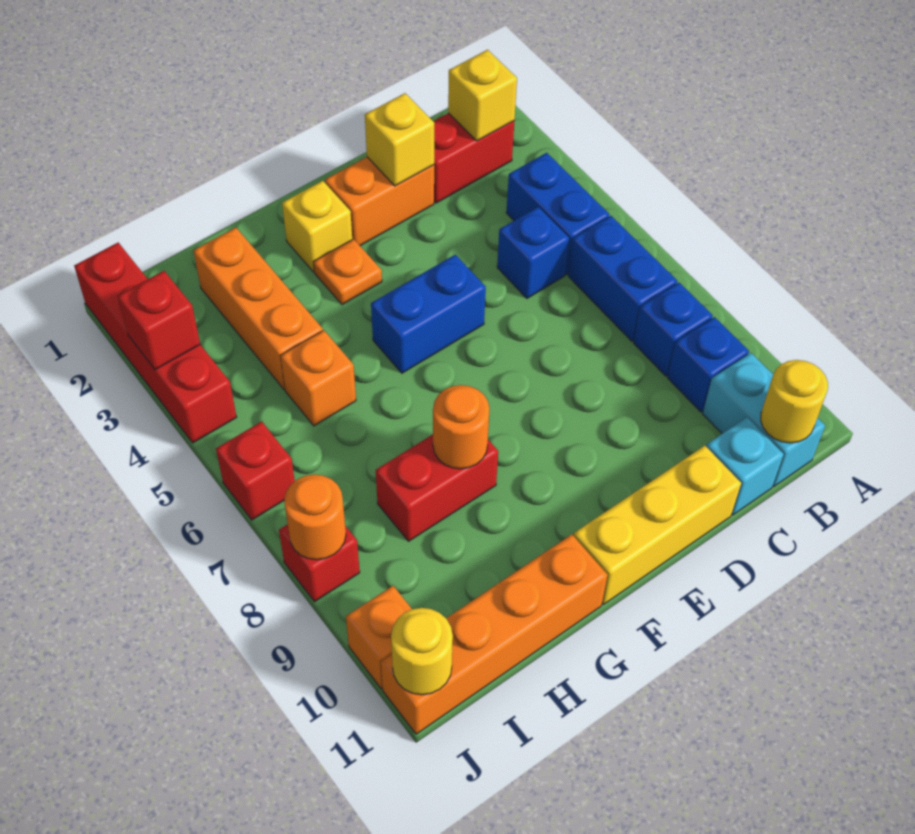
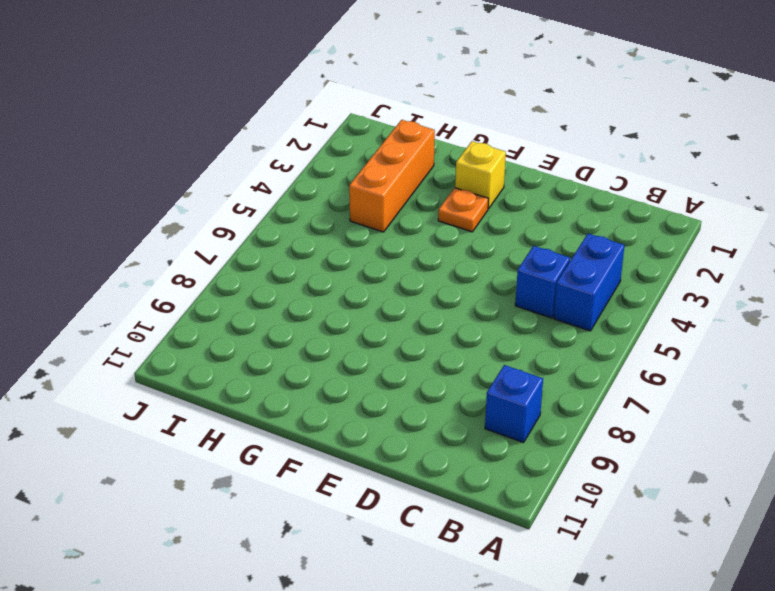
none -> red 1x2 brick [433,113,514,203]
none -> blue 1x2 brick [568,216,677,341]
none -> blue 1x1 brick [634,283,713,376]

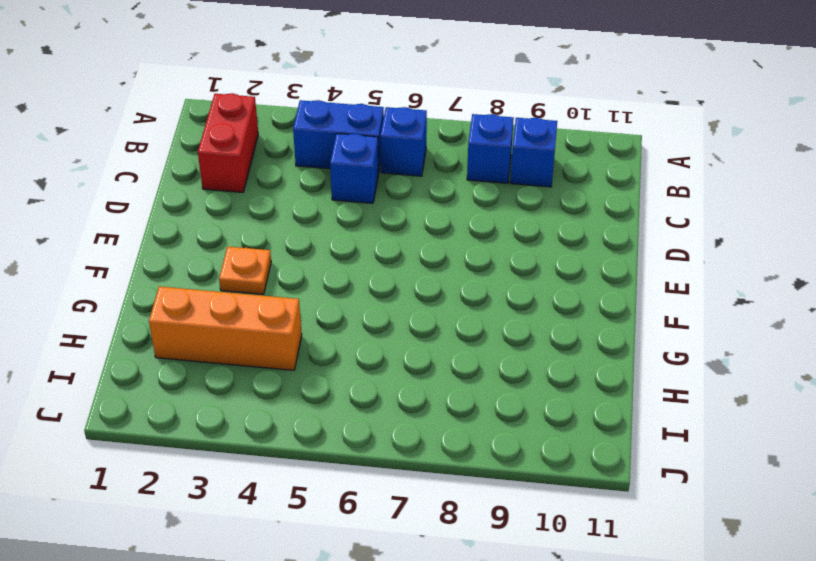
blue 1x1 brick [380,107,427,176] -> blue 1x2 brick [568,216,677,341]
none -> cyan 1x2 brick [703,353,825,487]
none -> cyan 1x1 brick [706,417,784,515]
none -> orange 1x2 brick [325,157,434,246]

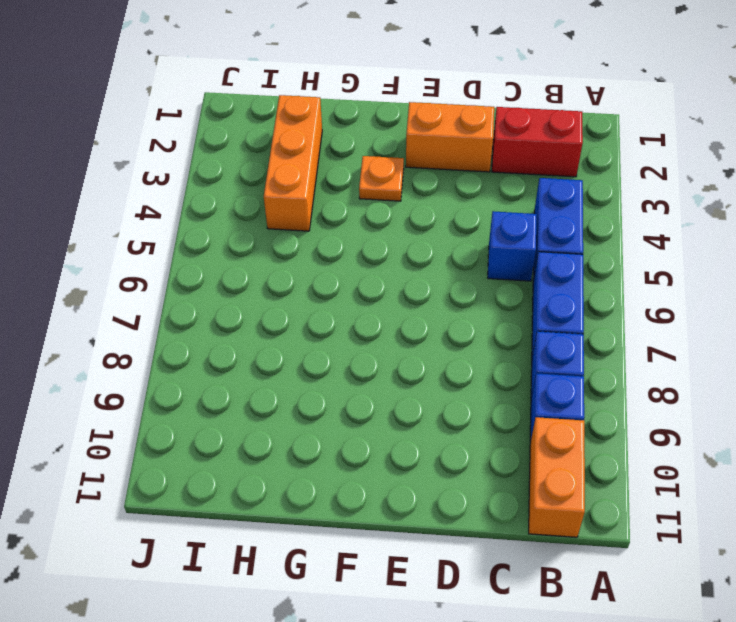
orange 1x2 brick [529,417,585,537] -> cyan 1x2 brick [703,353,825,487]
none -> cyan 1x1 brick [706,417,784,515]
none -> yellow 1x3 brick [574,446,741,604]
none -> blue 1x2 brick [371,255,486,373]

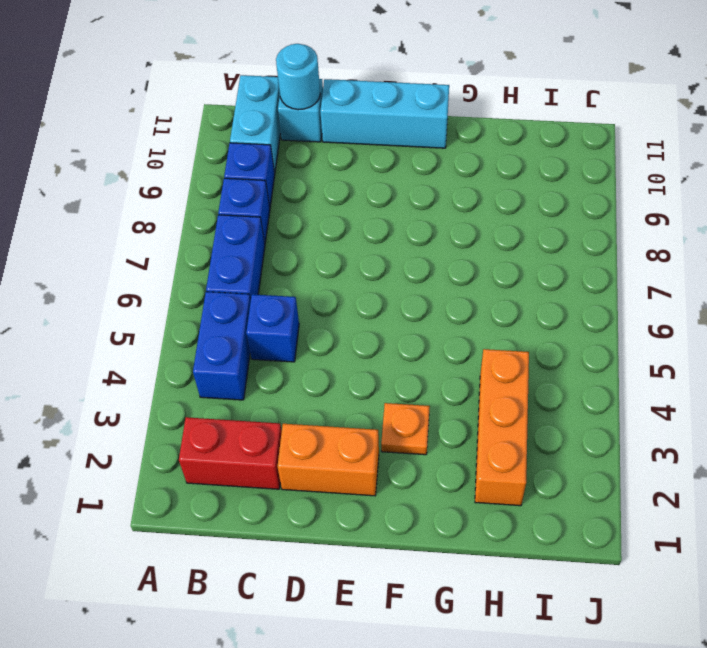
cyan 1x1 round brick [276,44,320,110] -> none
cyan 1x3 brick [320,79,449,148] -> yellow 1x3 brick [574,446,741,604]
none -> blue 1x2 brick [371,255,486,373]
none -> yellow 1x1 brick [282,181,352,272]
none -> red 1x2 brick [376,435,498,541]

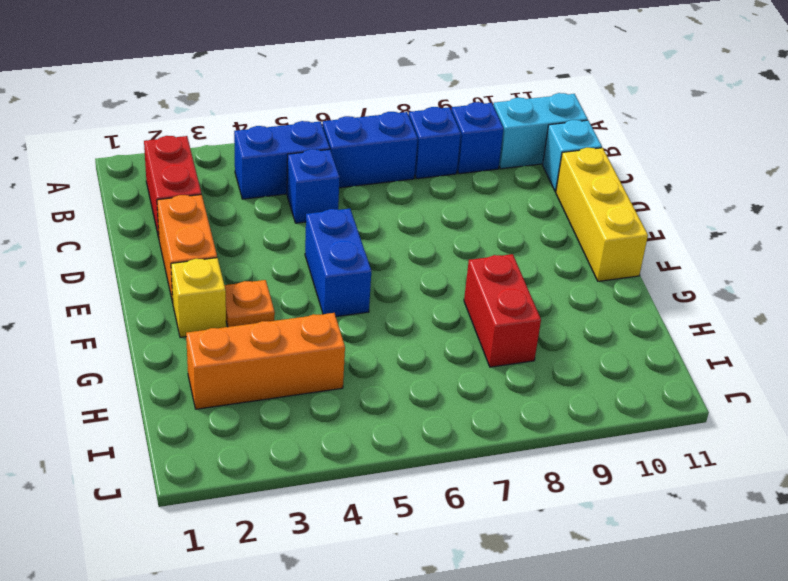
none -> orange 1x4 brick [381,534,608,734]
none -> orange 1x1 brick [281,330,356,426]
none -> red 1x4 brick [74,243,236,443]

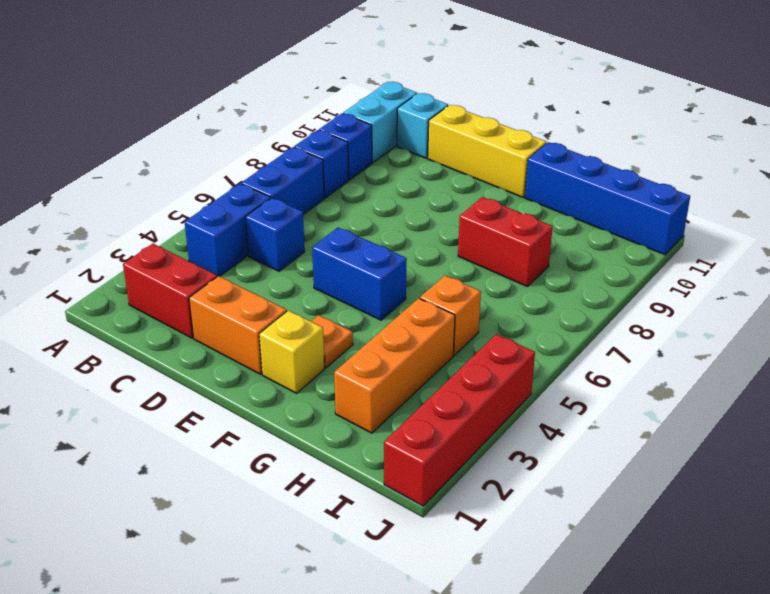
blue 1x4 brick [525,142,690,255] -> orange 1x4 brick [381,534,608,734]
none -> red 1x1 brick [216,422,295,520]
none -> red 1x1 brick [279,524,360,602]
none -> orange 1x1 brick [346,586,412,689]

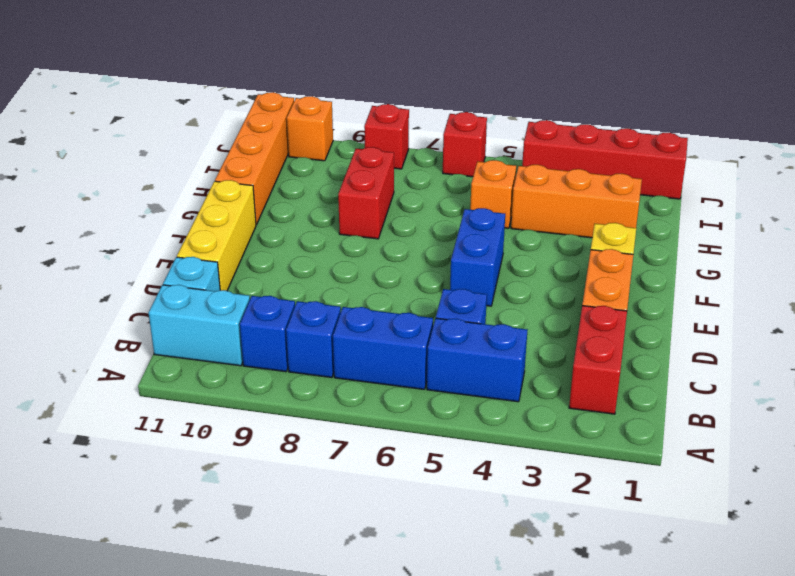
none -> orange 1x1 plate [314,239,382,305]
none -> yellow 1x1 brick [448,50,517,141]
none -> yellow 1x1 round brick [761,360,828,443]

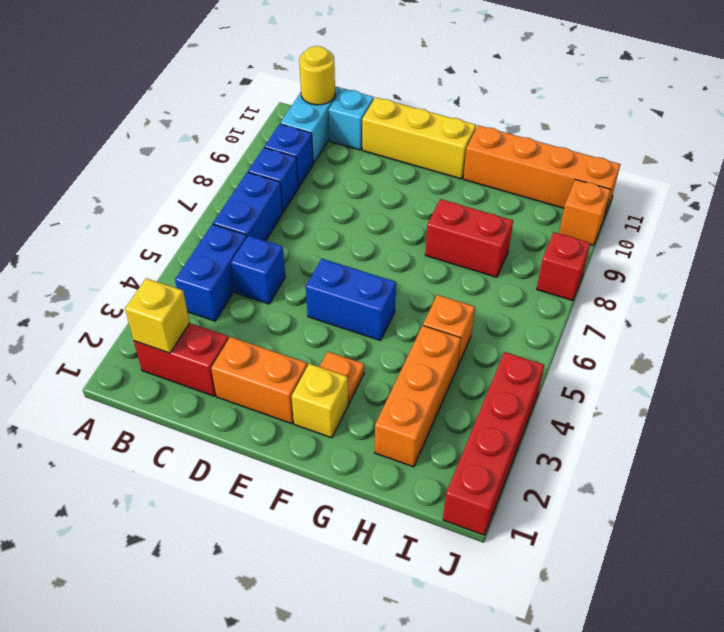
none -> red 1x1 brick [216,422,295,520]
none -> yellow 1x1 brick [365,93,434,186]
none -> orange 1x1 round brick [433,385,490,469]

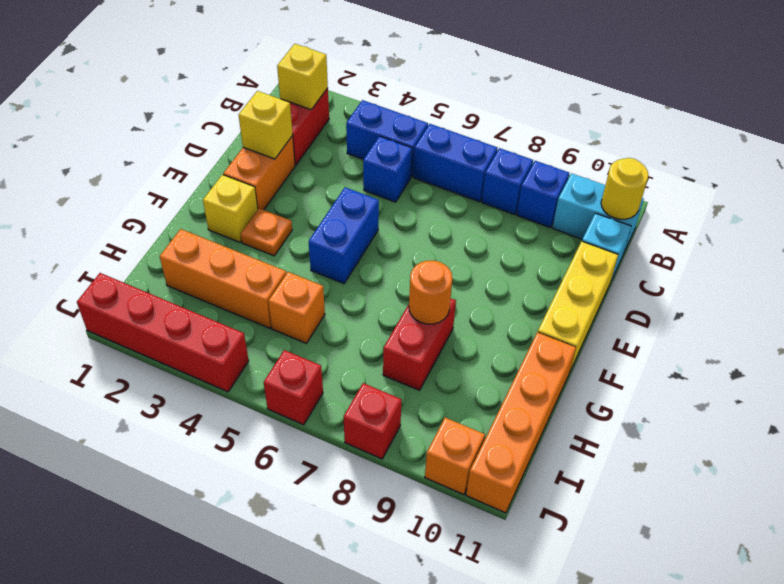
none -> red 1x1 brick [118,271,200,370]
none -> orange 1x1 round brick [284,474,346,560]
none -> yellow 1x1 round brick [391,608,453,695]

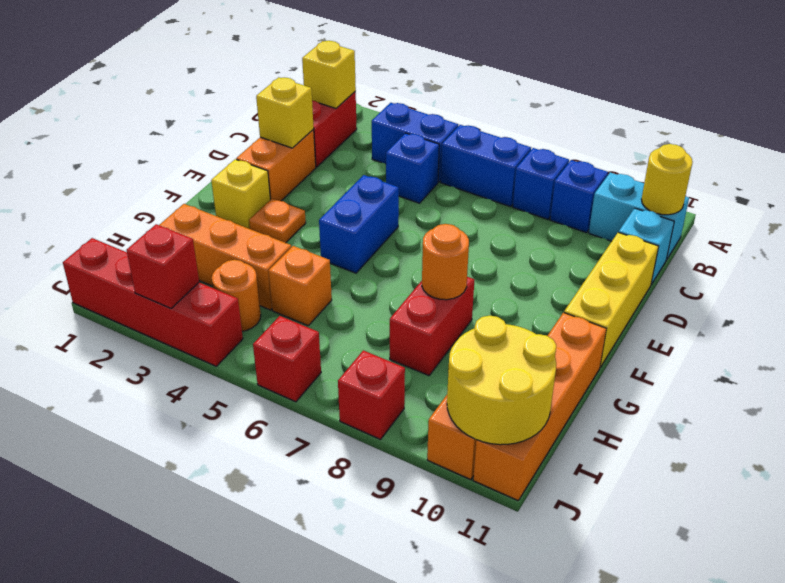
orange 1x1 round brick [212,260,261,331] -> orange 1x1 round brick moved to [284,474,346,560]
yellow 2x2 round brick [447,316,556,445] -> yellow 1x1 round brick [391,608,453,695]

